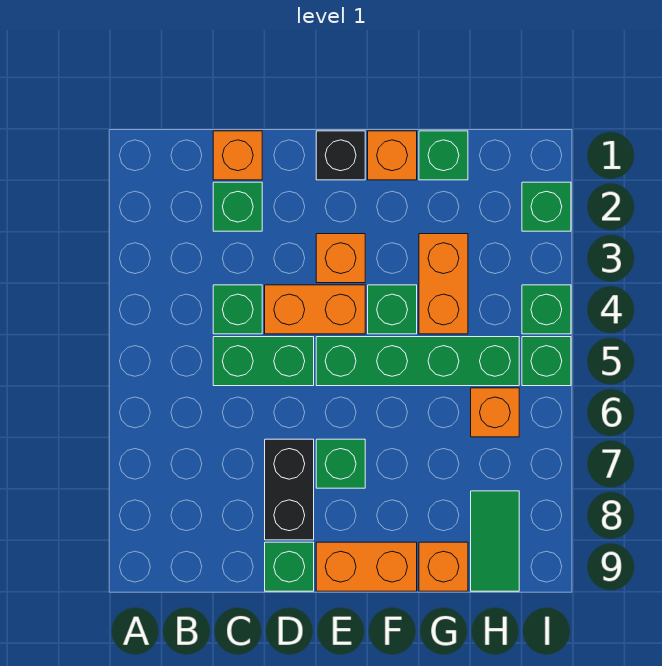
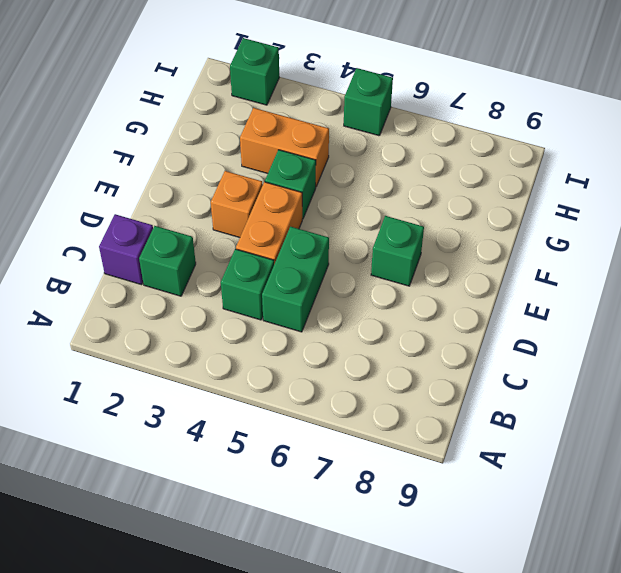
purple 1x1 brick [99,214,153,285] -> orange 1x1 brick [213,131,262,180]
none -> black 1x2 brick [265,439,314,540]
none -> green 1x1 brick [265,542,314,591]
none -> black 1x1 brick [316,131,365,180]

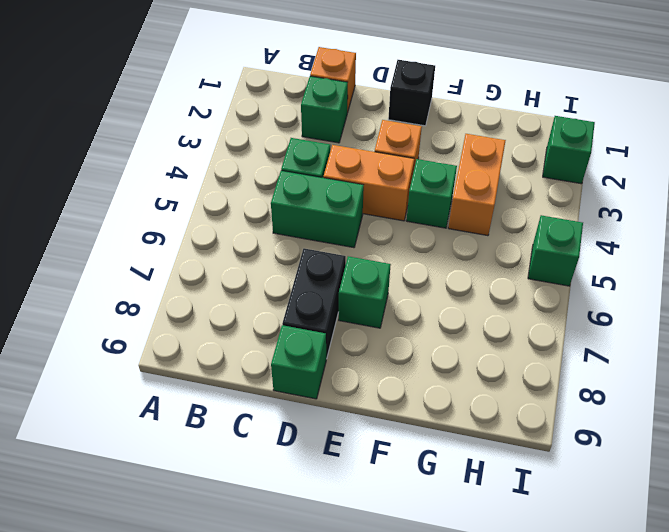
none -> green 1x4 brick [316,337,519,386]
none -> orange 1x2 brick [316,542,417,591]
none -> orange 1x1 brick [368,131,417,180]

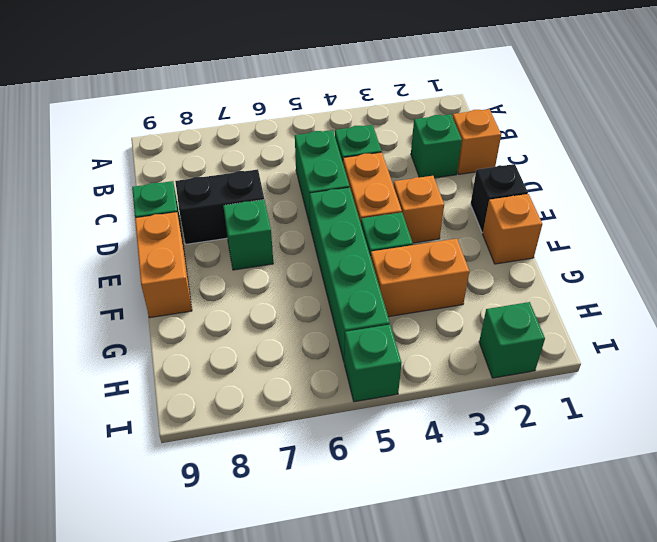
none -> green 1x1 brick [419,131,468,180]
none -> orange 1x1 brick [419,542,468,591]
none -> orange 1x1 brick [471,388,519,437]

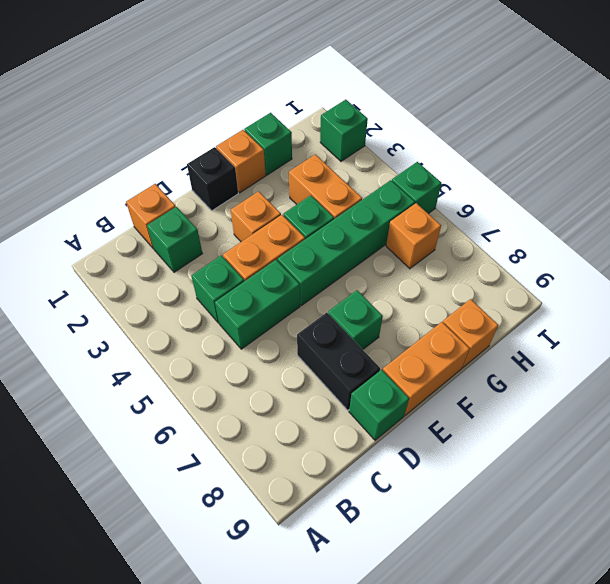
none -> green 1x2 tile [471,491,519,591]
none -> green 1x1 brick [522,285,571,334]

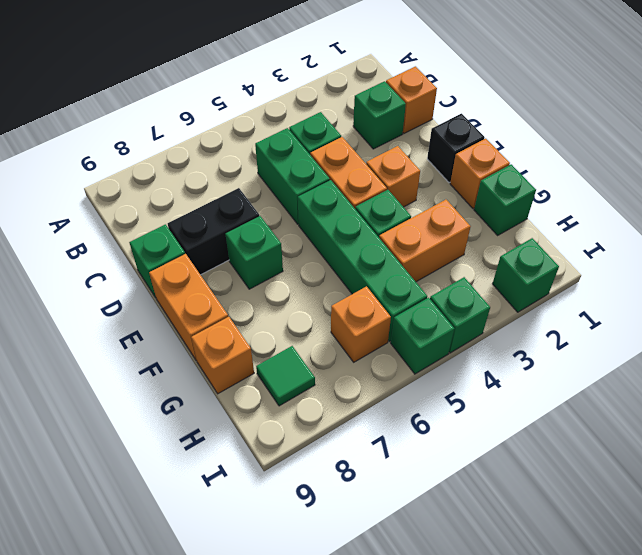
green 1x1 tile [256,346,315,406] -> green 1x2 tile [471,491,519,591]

